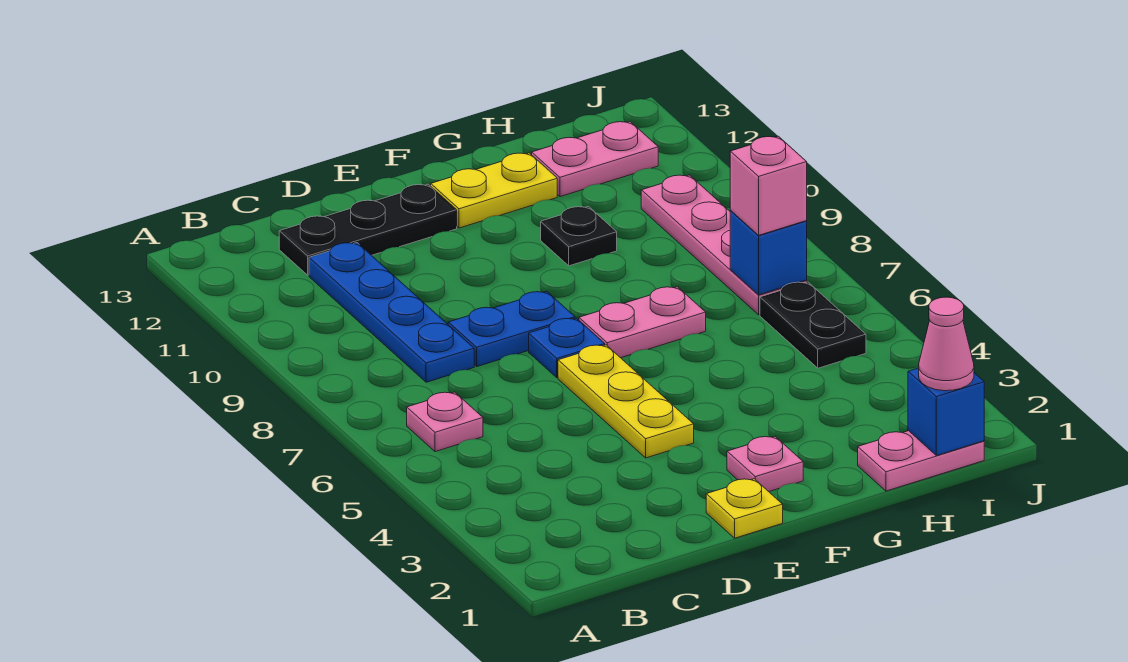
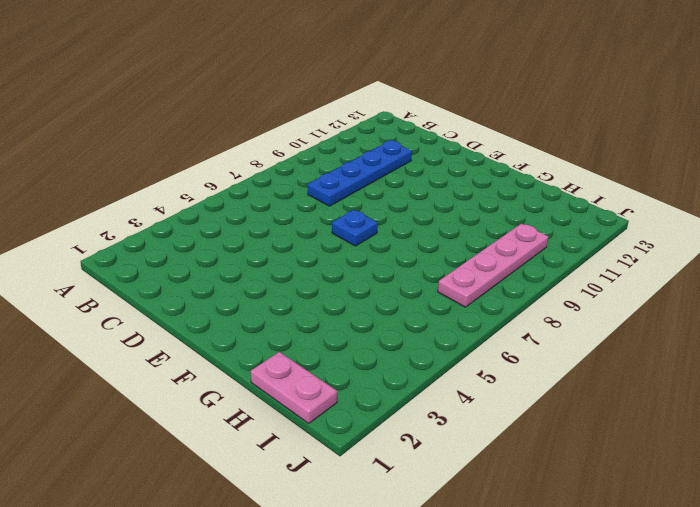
none -> pink 1x1 plate [407,392,483,452]
none -> black 1x3 plate [279,184,457,275]
none -> blue 1x2 plate [448,291,575,366]

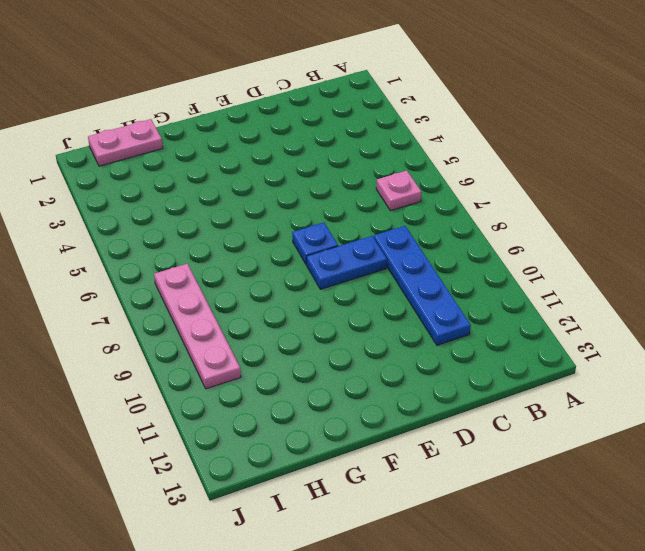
none -> black 1x3 plate [279,184,457,275]
none -> yellow 1x1 plate [706,479,783,538]
none -> yellow 1x3 plate [558,345,694,458]

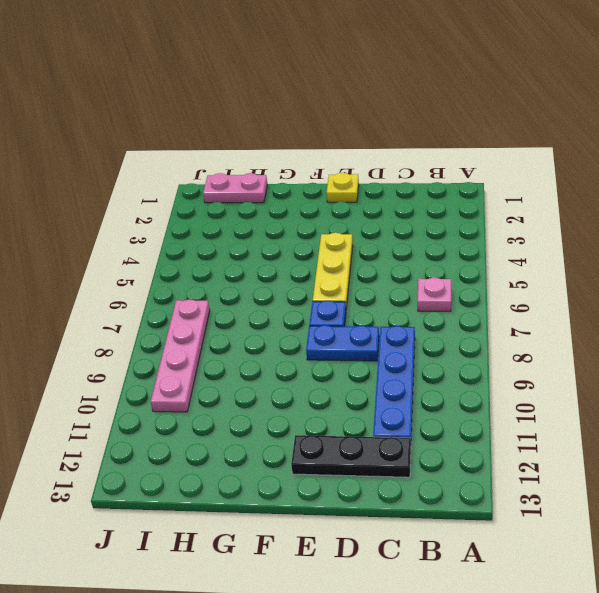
none -> pink 1x1 plate [727,436,803,492]
none -> pink 1x2 plate [579,287,706,358]
none -> yellow 1x2 plate [431,153,557,228]

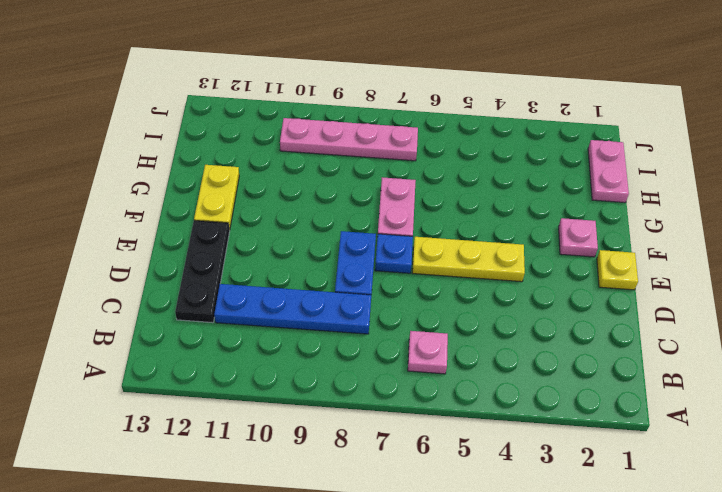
none -> black 1x1 plate [541,206,617,266]
none -> pink 1x2 plate [532,122,658,197]
none -> black 1x2 plate [760,282,866,368]

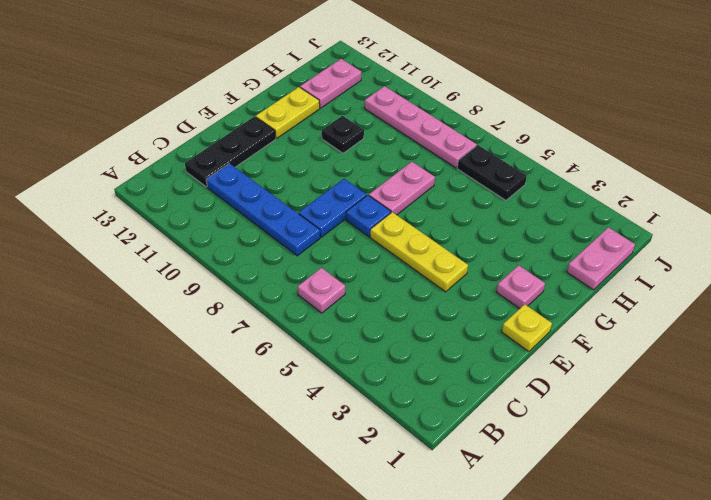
none -> blue 1x1 brick [908,368,984,456]
none -> blue 1x1 brick [730,211,807,295]
none -> pink 1x1 cone [919,297,974,391]

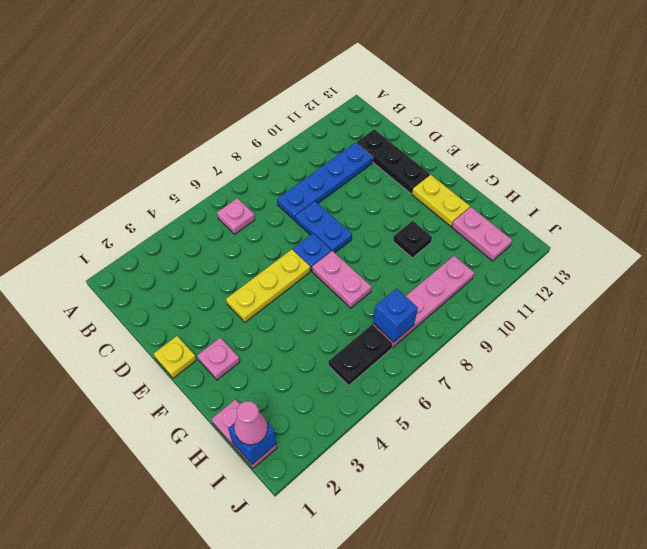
none -> pink 1x1 brick [730,136,807,235]

